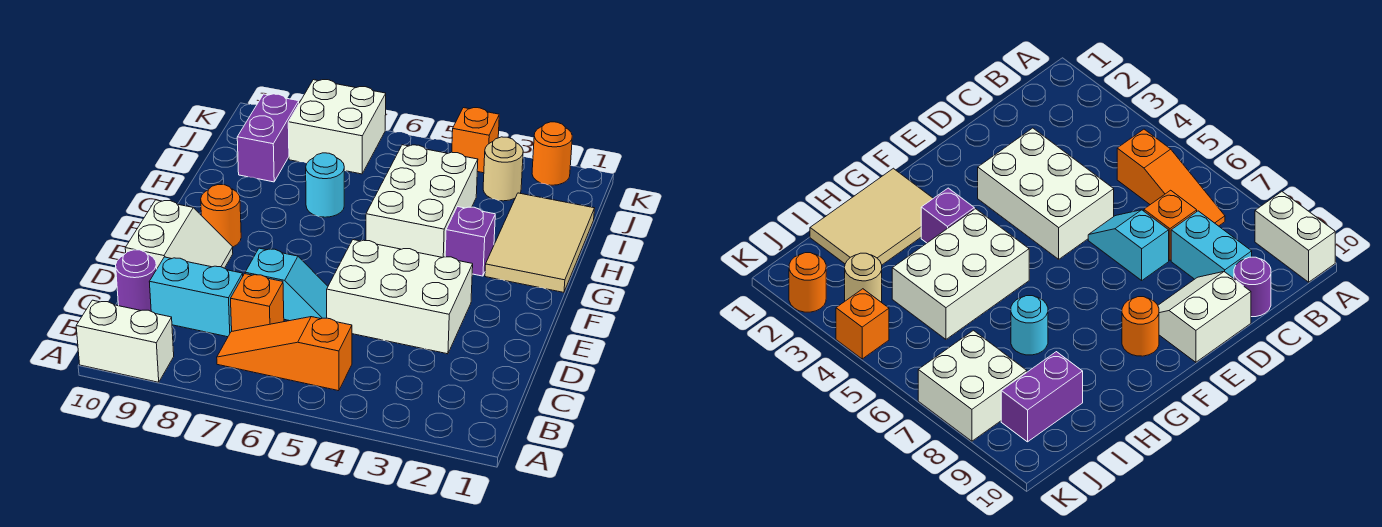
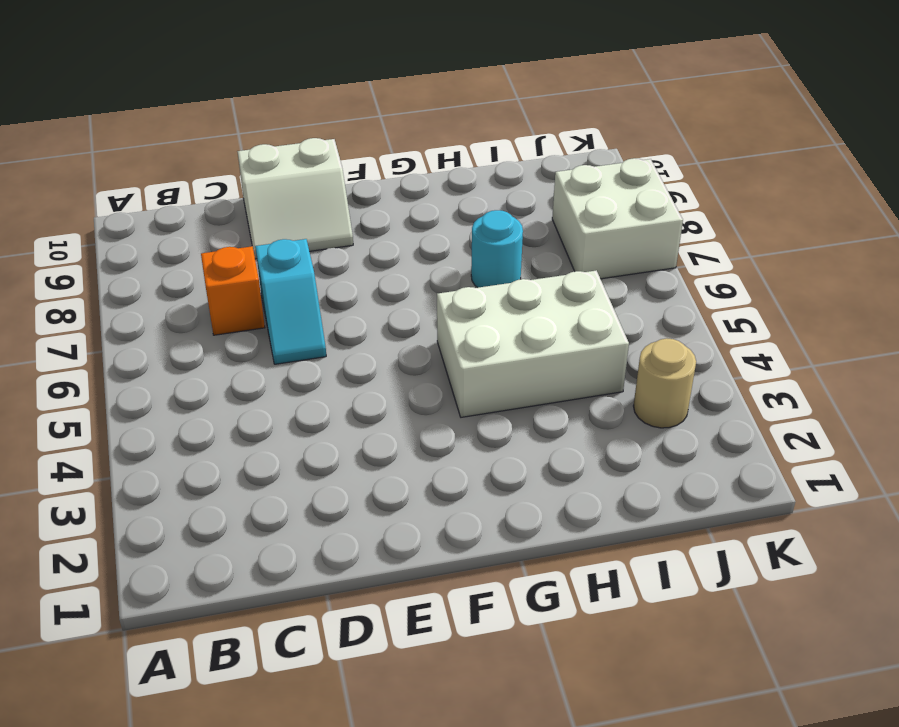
none -> white 1x2 brick [76,300,174,382]
none -> orange 1x3 slope [217,317,352,391]
none -> cyan 1x2 brick [149,257,243,337]

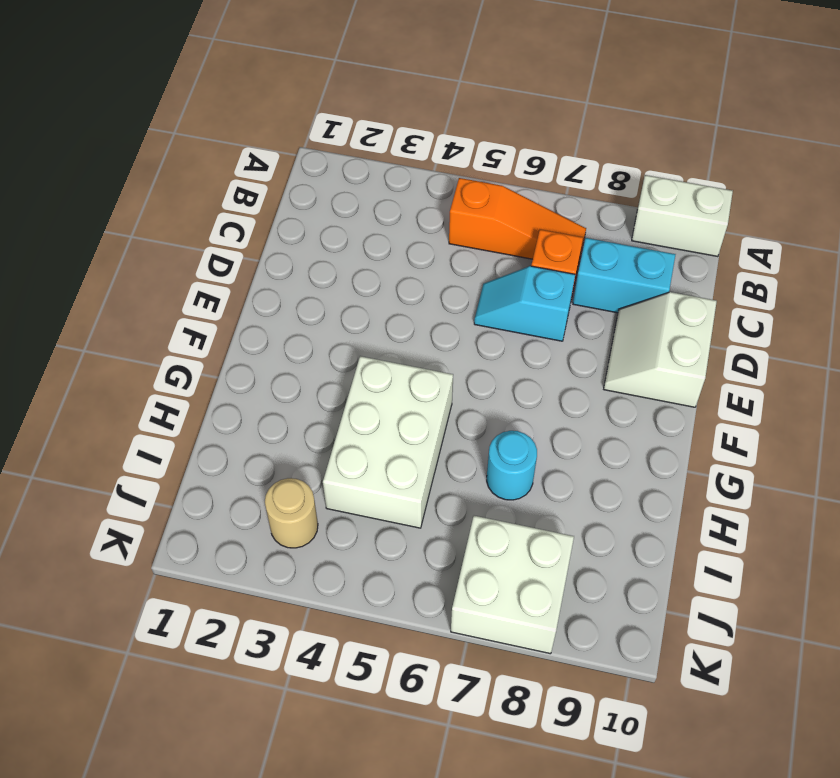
none -> purple 1x1 round brick [116,250,157,311]
none -> white 2x3 brick [327,240,473,354]
none -> orange 1x1 round brick [201,185,241,247]

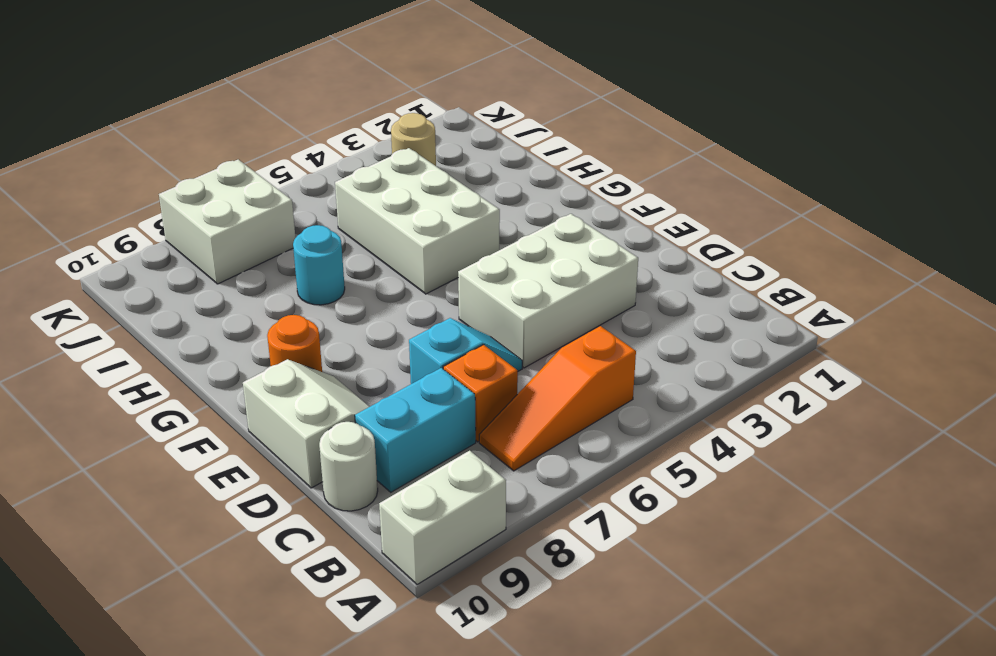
white 1x1 round brick [319,422,378,511] -> purple 1x1 round brick [116,250,157,311]
none -> tan 2x3 tile [485,193,594,292]
none -> purple 1x1 brick [445,207,495,276]
none -> purple 1x2 brick [237,94,299,182]

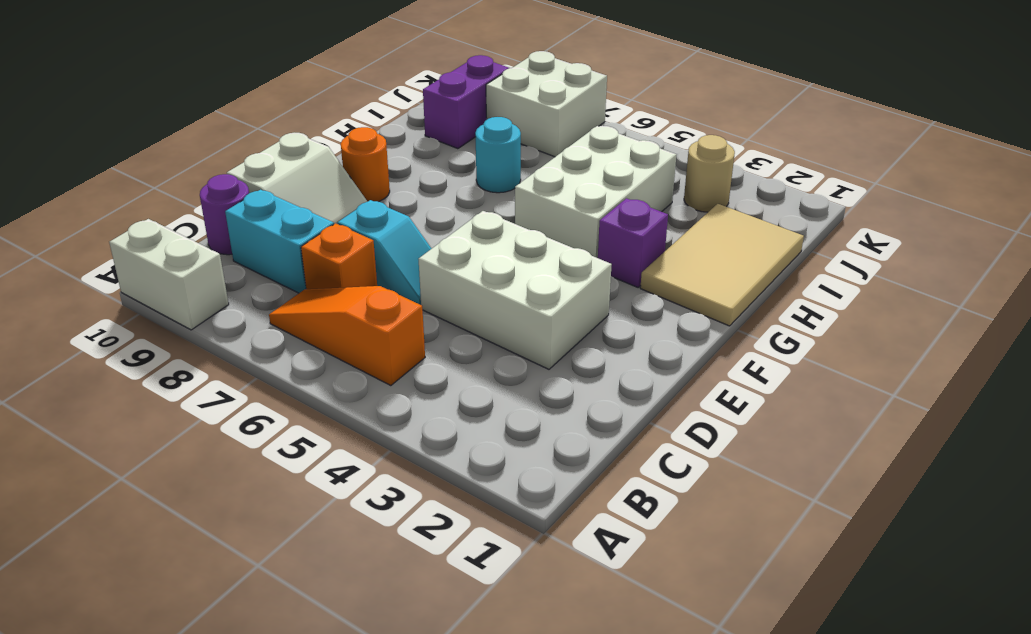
none -> orange 1x1 round brick [532,122,572,185]
none -> orange 1x1 brick [452,108,499,173]

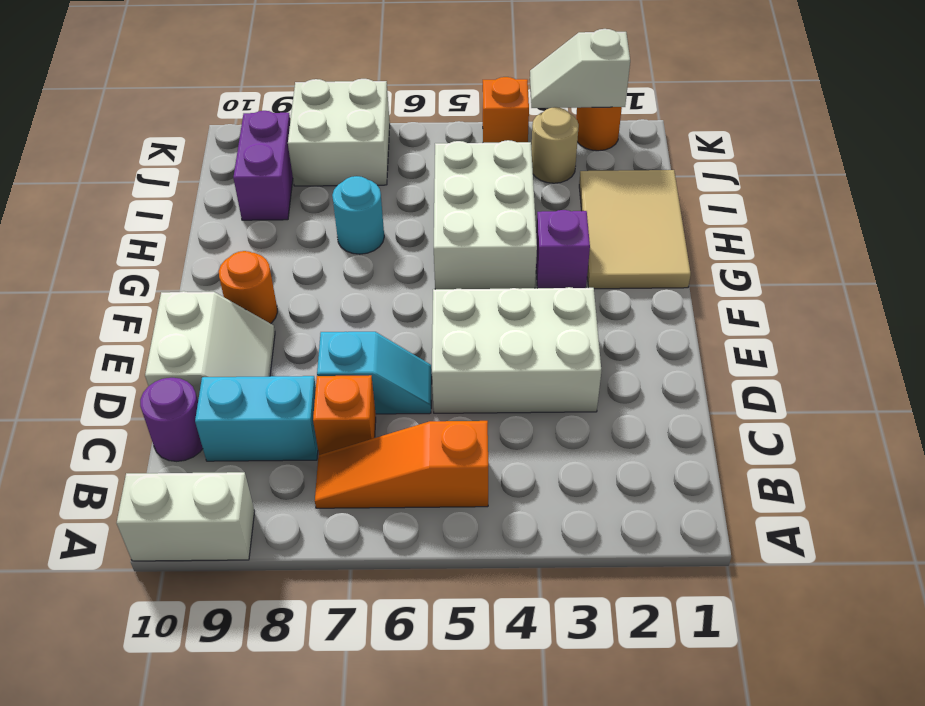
white 1x2 slope [530,29,630,108] -> none

